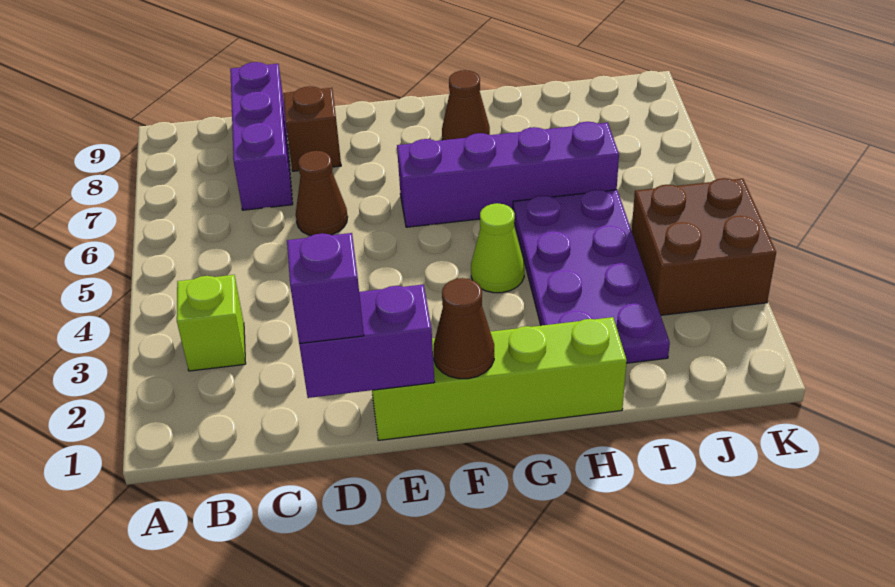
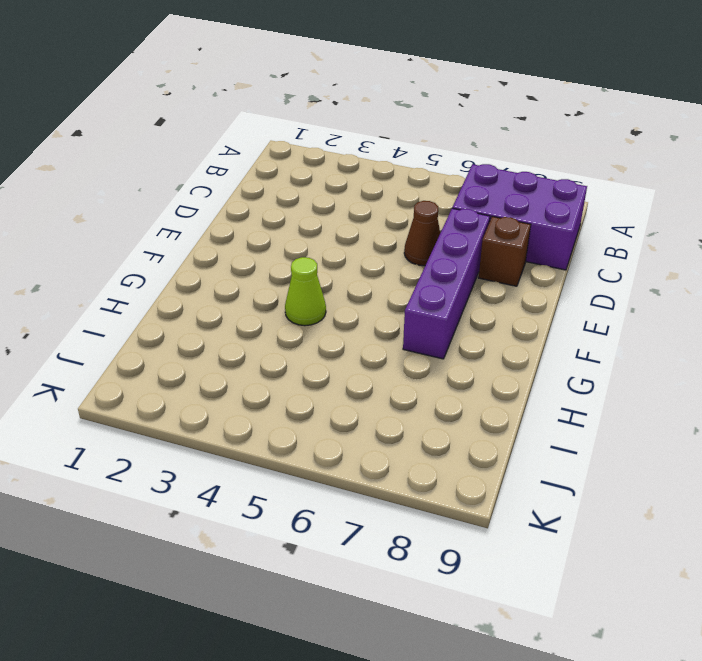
purple 2x3 brick [452,164,587,270] -> purple 1x3 brick [230,62,293,210]
purple 1x4 brick [403,208,490,359] -> purple 1x4 brick moved to [397,122,619,227]
none -> lime 1x1 brick [177,275,246,371]
none -> lime 1x4 brick [372,317,627,440]
none -> brown 1x1 cone [442,70,490,140]

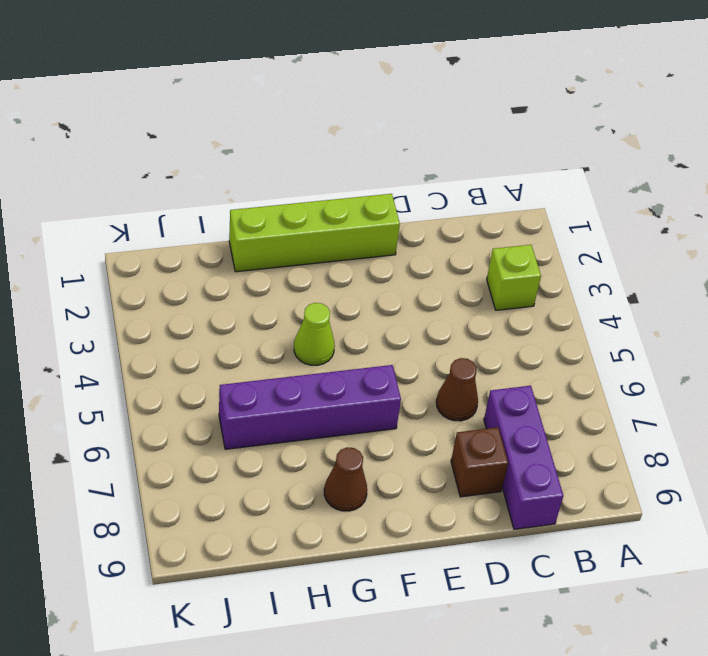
none -> purple 2x4 plate [513,190,670,363]
none -> brown 2x2 brick [632,178,776,315]
none -> purple 1x2 brick [299,284,435,398]

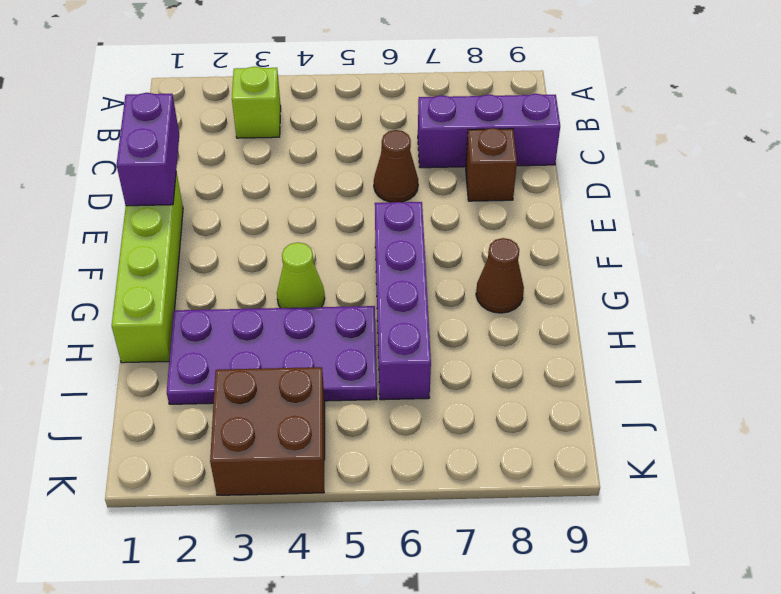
none -> brown 1x1 cone [433,278,494,379]
none -> purple 1x1 brick [287,233,364,344]

